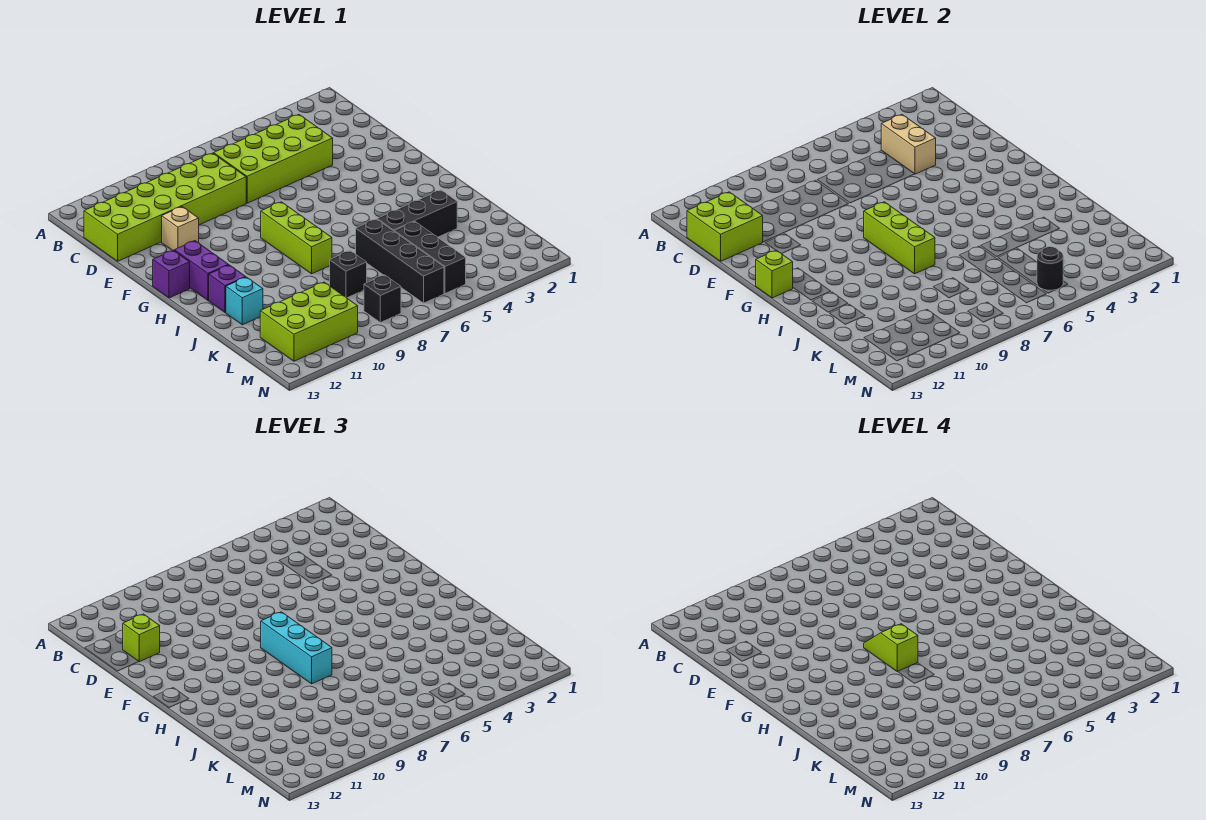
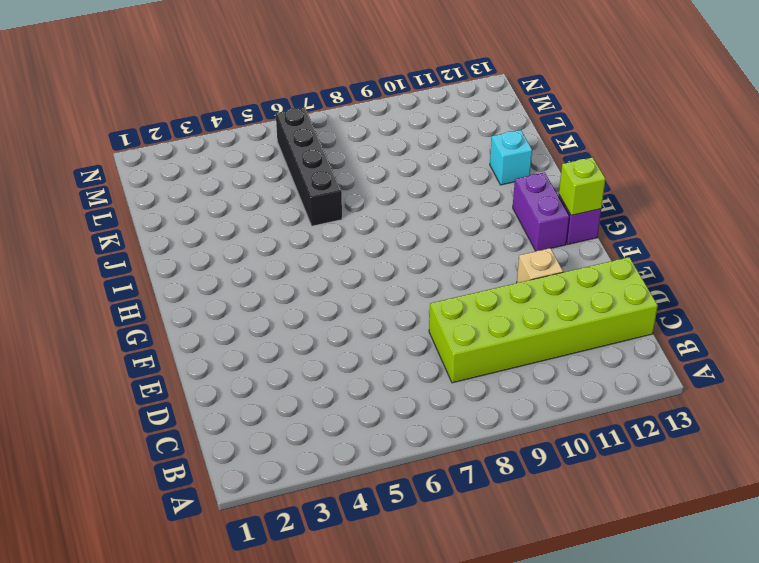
none -> lime 2x4 brick [214,115,333,203]
none -> lime 1x3 brick [261,202,332,274]
none -> purple 1x1 brick [209,265,246,313]

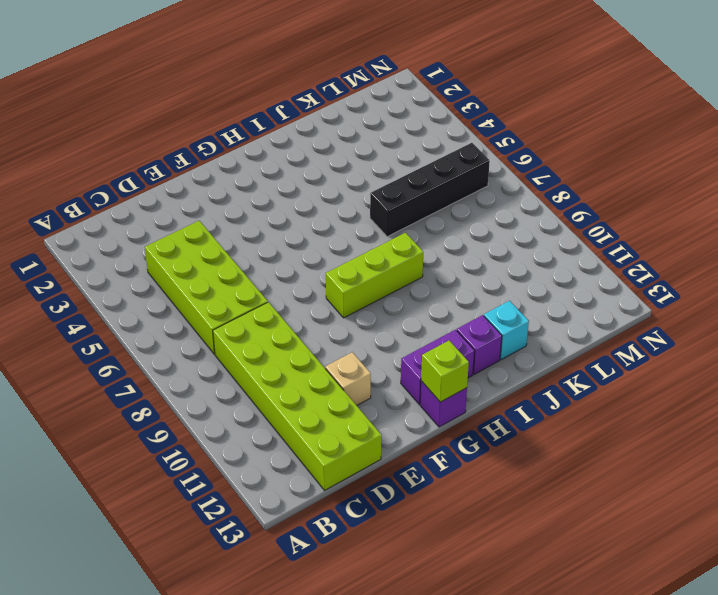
none -> black 1x3 brick [377,190,457,237]
none -> black 1x3 brick [394,222,466,293]
none -> black 1x1 brick [330,251,367,298]

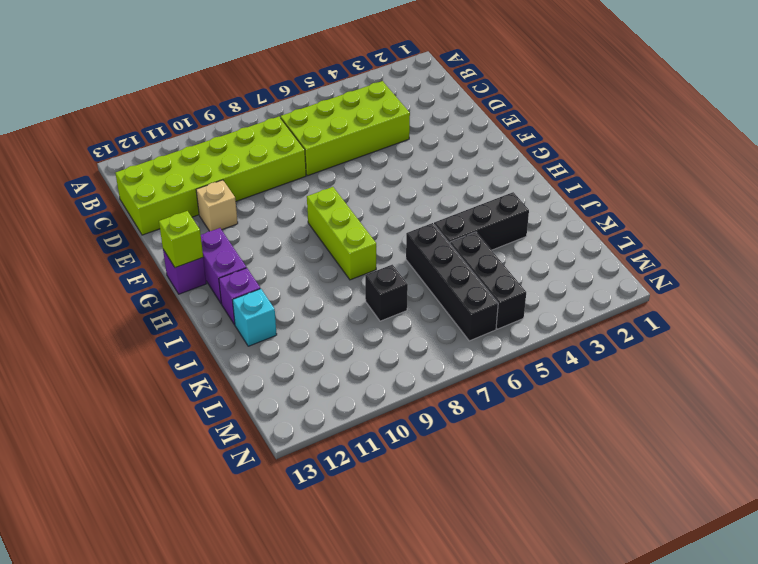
none -> lime 2x3 brick [260,282,358,361]
none -> black 1x1 brick [364,275,401,323]
none -> tan 1x2 brick [881,115,936,174]

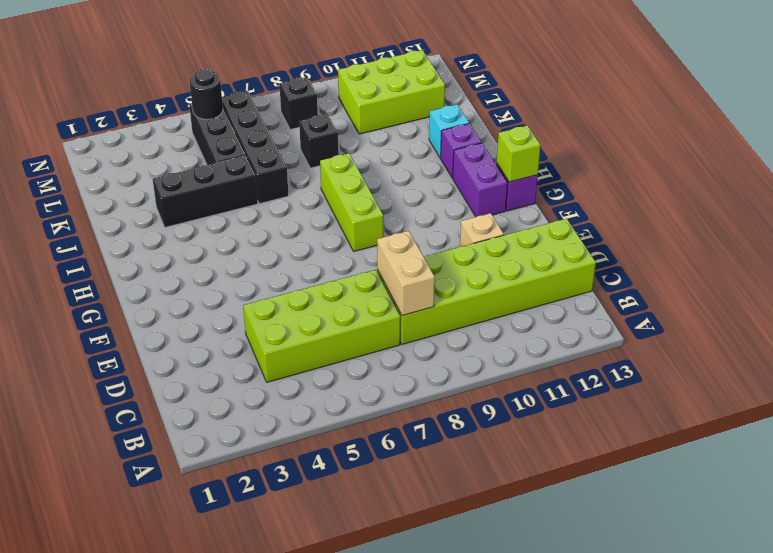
tan 1x2 brick [377,231,435,316] -> tan 1x2 brick moved to [881,115,936,174]
none -> lime 2x2 brick [687,192,763,261]
none -> lime 1x3 brick [864,202,935,274]
none -> lime 1x1 brick [123,614,160,662]

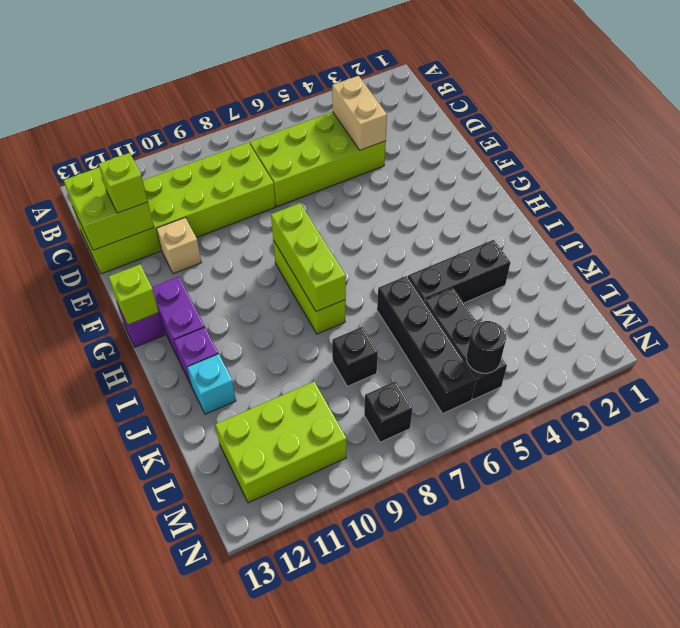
none -> cyan 1x3 brick [261,612,332,684]
none -> lime 1x2 slope [864,624,918,672]

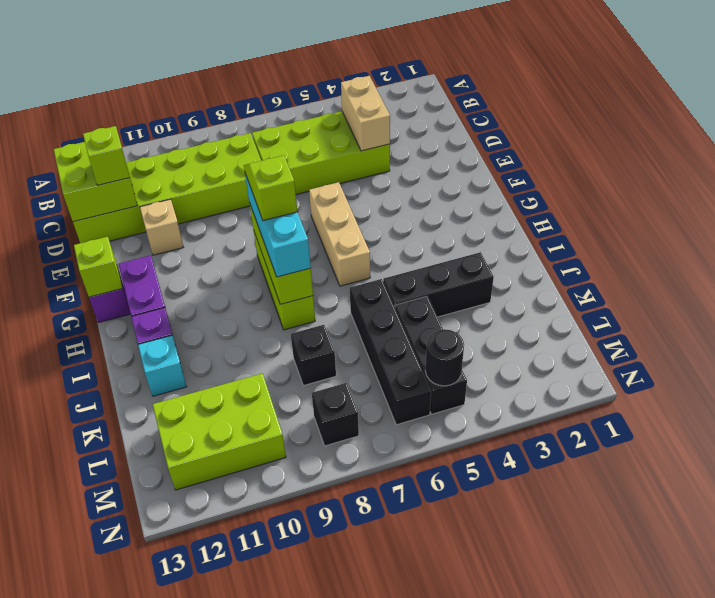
tan 1x3 brick [309,182,370,286] -> none

